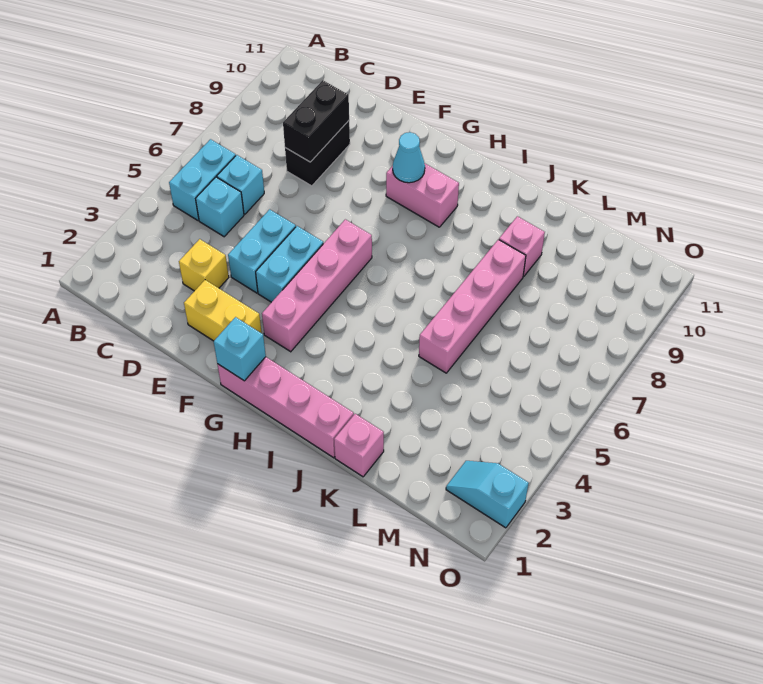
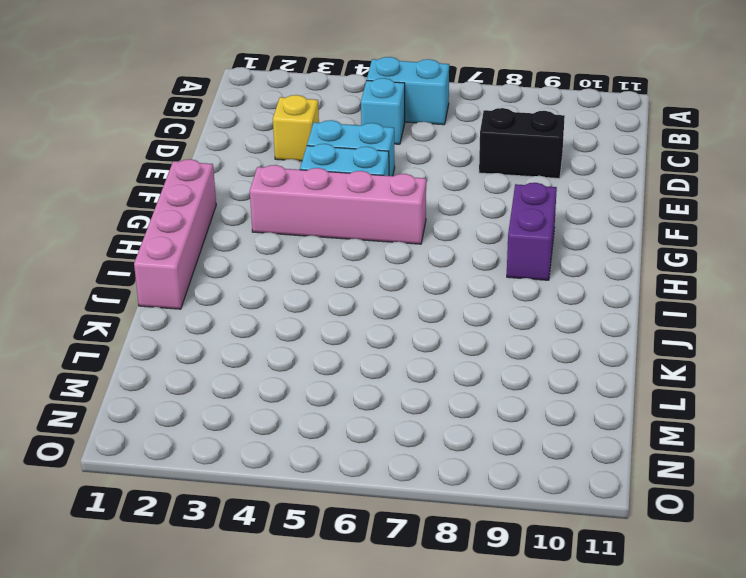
purple 1x2 brick [507,183,557,280] -> pink 1x2 brick [386,164,459,227]
none -> cyan 1x1 brick [217,155,264,214]
none -> yellow 1x2 brick [184,280,262,341]
none -> pink 1x1 brick [334,414,384,477]

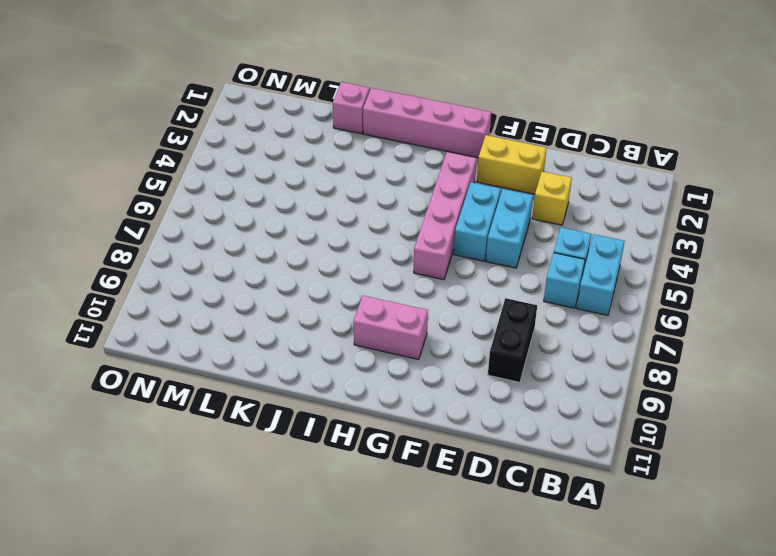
none -> pink 1x4 brick [419,239,526,373]
none -> pink 1x1 brick [499,216,545,277]
none -> cyan 1x2 slope [446,461,529,528]

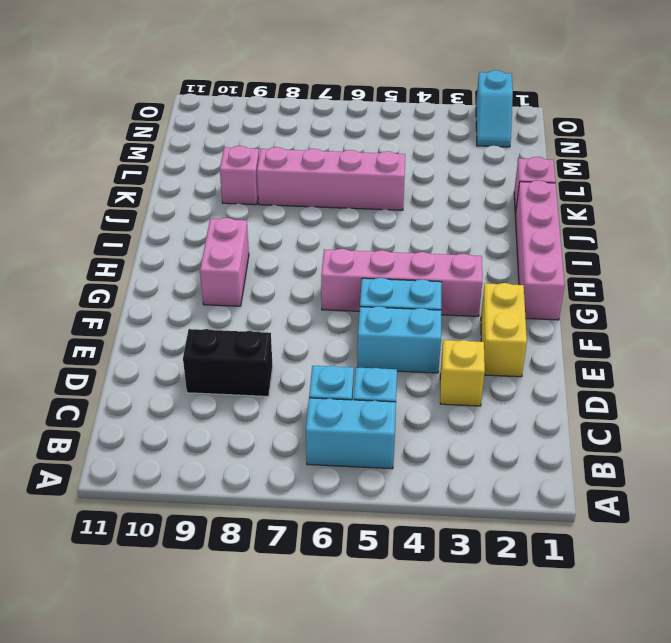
none -> black 1x2 brick [283,80,349,162]
none -> cyan 1x1 brick [214,317,266,381]
none -> cyan 1x1 cone [393,132,425,183]

